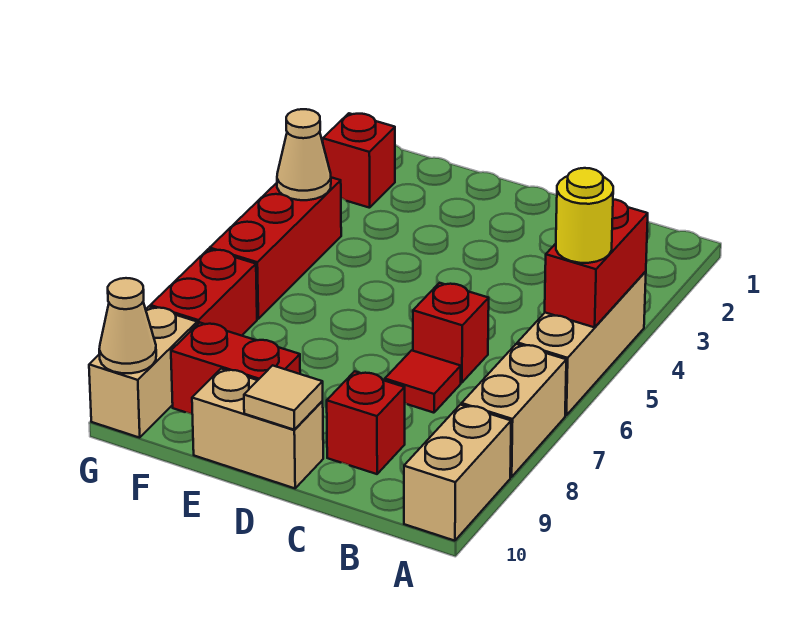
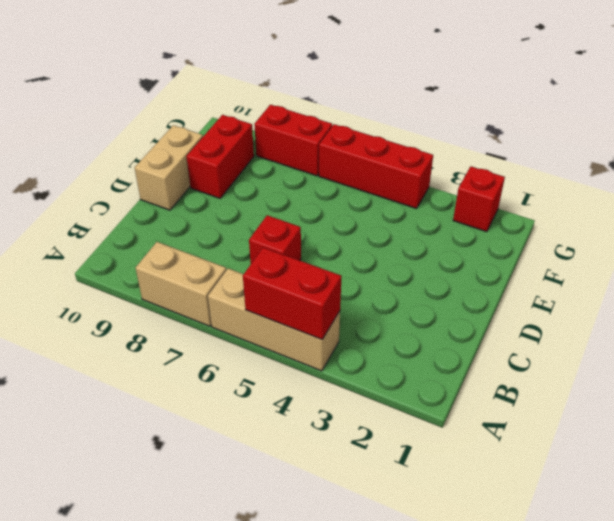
none -> tan 1x2 brick [404,405,511,541]
none -> red 1x1 tile [385,350,461,413]
none -> red 1x1 brick [327,371,405,474]

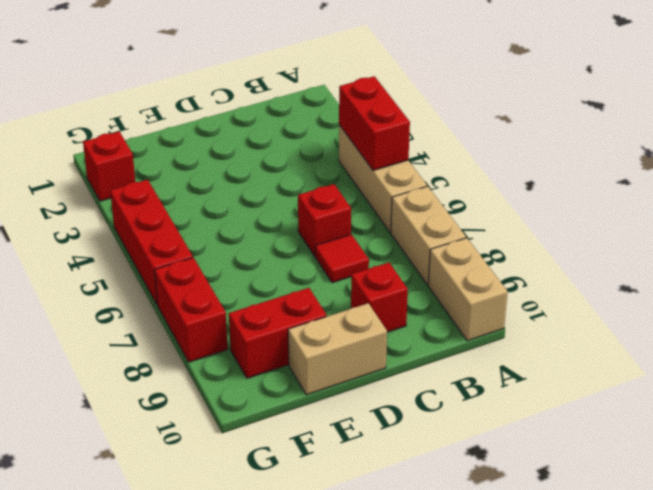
none -> tan 1x2 brick [89,307,197,438]
none -> tan 1x1 tile [244,365,323,430]
none -> tan 1x1 cone [277,109,331,200]

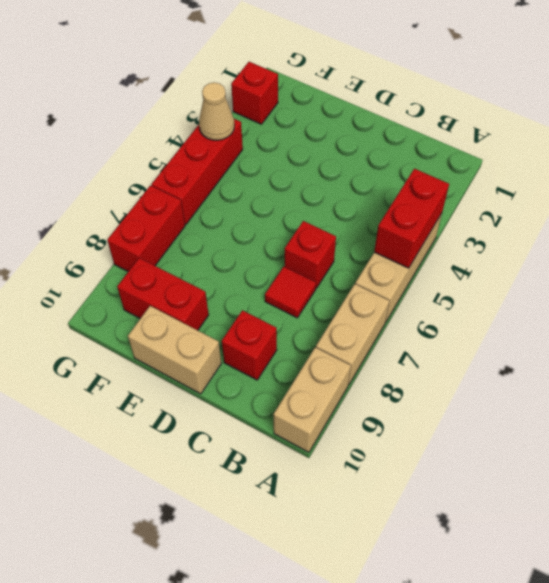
none -> tan 1x2 brick [89,307,197,438]
none -> tan 1x1 tile [244,365,323,430]
none -> tan 1x1 cone [99,278,156,373]

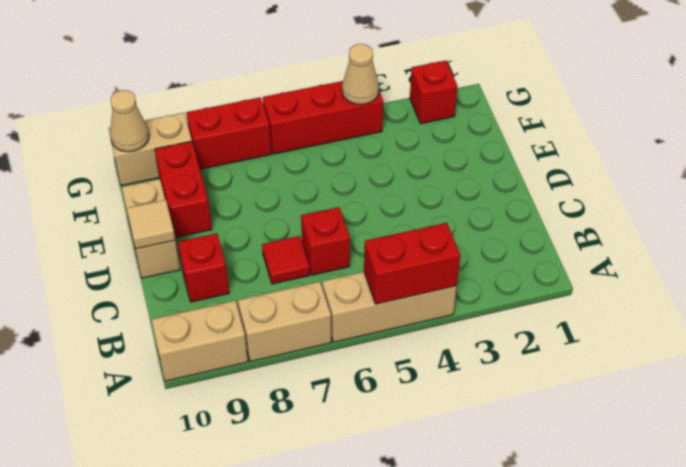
none -> yellow 1x1 round brick [556,168,613,263]

